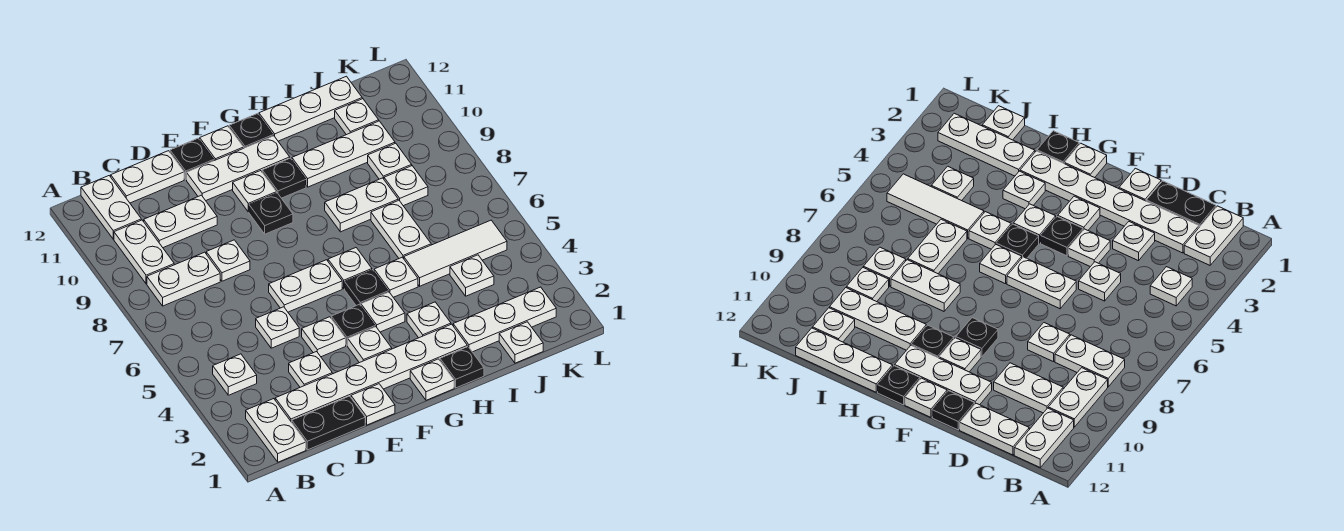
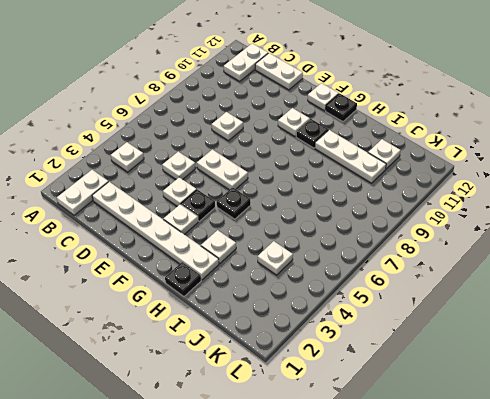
none -> white 1x2 plate [147,252,220,306]
none -> white 1x2 plate [114,220,174,284]
none -> black 1x2 plate [292,396,365,450]
none -> white 1x2 plate [144,195,217,248]

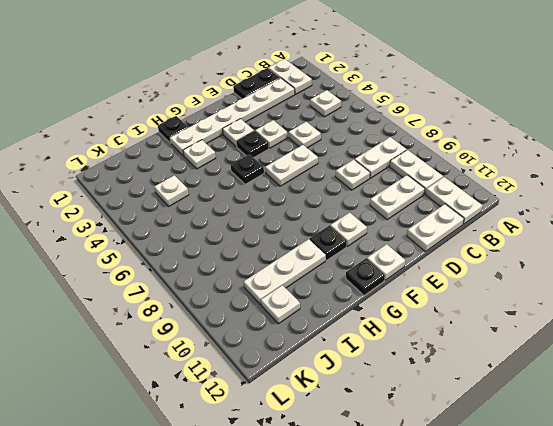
none -> white 1x1 plate [289,352,332,387]
none -> white 1x1 plate [351,384,395,425]
none -> white 1x3 plate [187,136,290,201]
none -> black 1x1 plate [170,139,214,180]

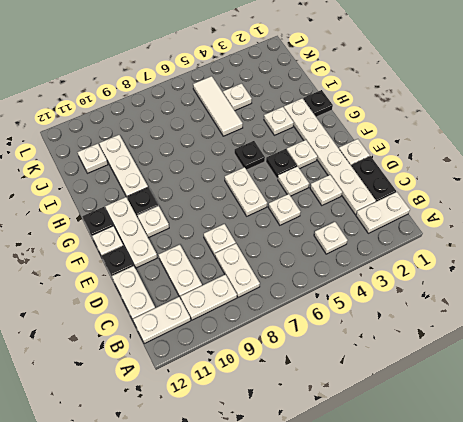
none -> black 1x1 plate [249,193,293,234]
none -> white 1x1 plate [410,359,454,400]
none -> white 1x1 plate [361,292,405,332]
none -> white 1x1 plate [328,248,372,289]

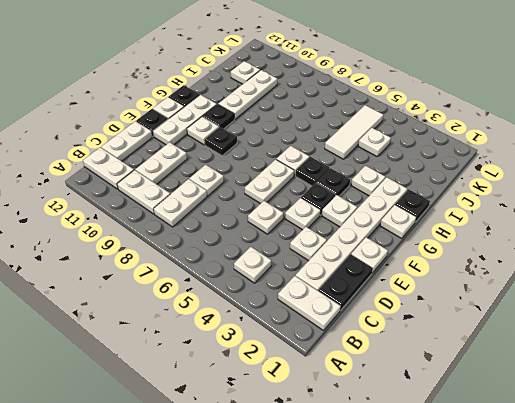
black 1x1 plate [316,168,350,196] -> white 1x1 plate [361,292,405,332]
none -> white 1x1 plate [374,257,418,297]
none -> white 1x2 plate [325,178,398,232]
none -> white 1x3 plate [259,76,362,141]
none -> white 1x3 plate [453,287,556,352]

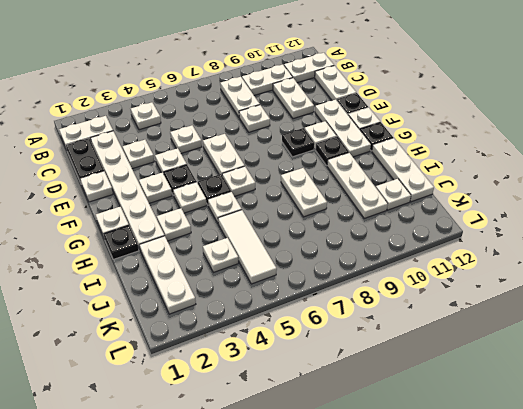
none -> white 1x2 plate [371,200,431,259]
none -> white 1x1 plate [499,322,543,363]
none -> white 1x1 plate [384,166,428,206]
none -> white 1x1 plate [368,143,412,179]

